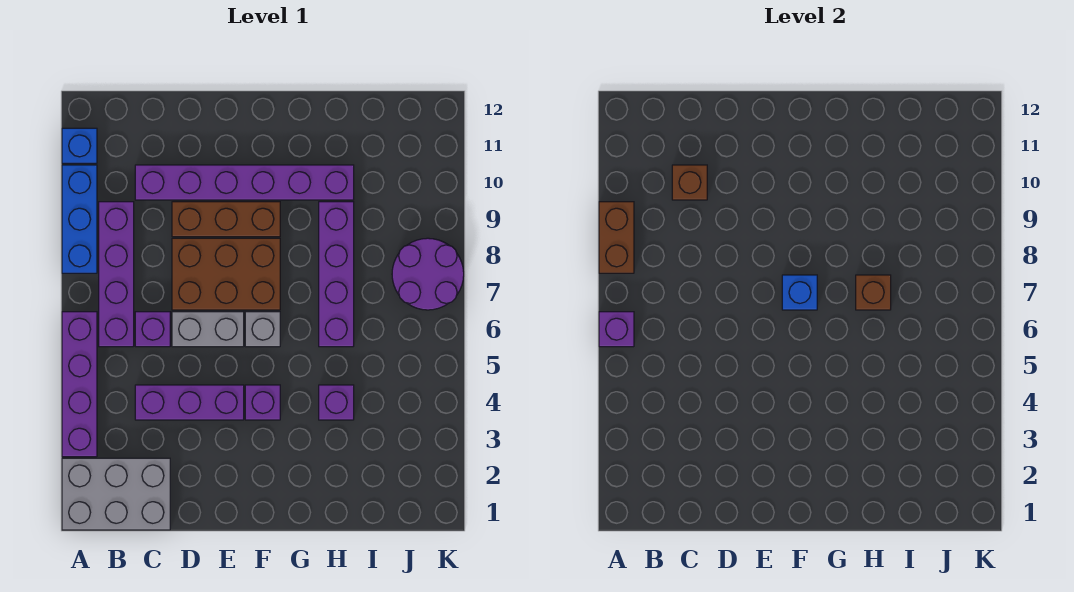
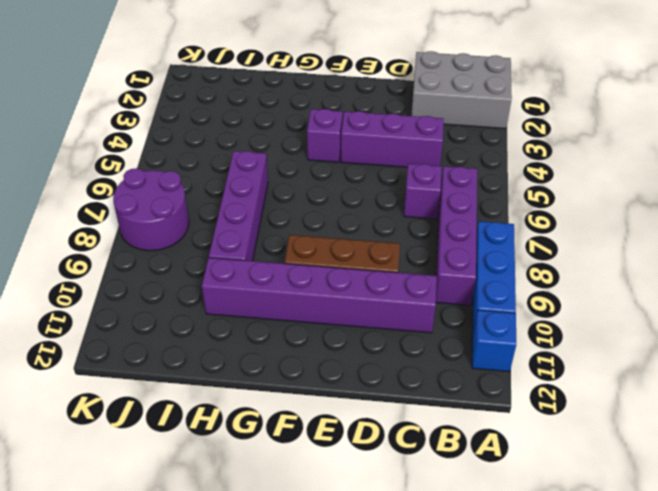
none -> purple 1x4 brick [62,312,97,457]
none -> grey 1x2 brick [172,312,244,347]
none -> brown 2x3 brick [172,238,280,310]

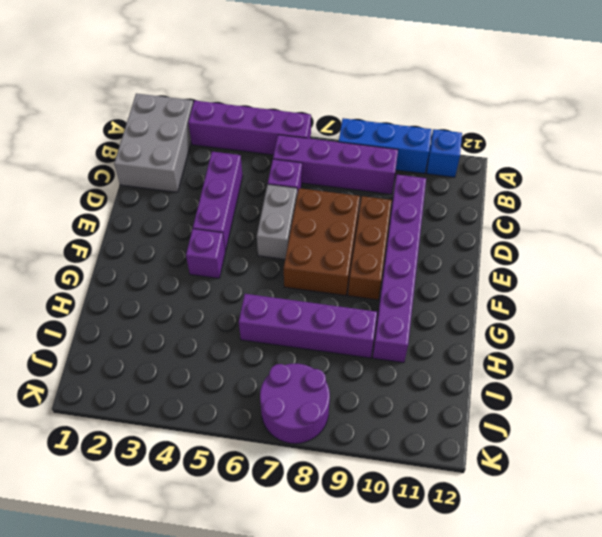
none -> grey 1x1 brick [245,312,280,347]
none -> purple 1x1 brick [319,385,354,420]
none -> purple 1x1 brick [599,312,634,347]

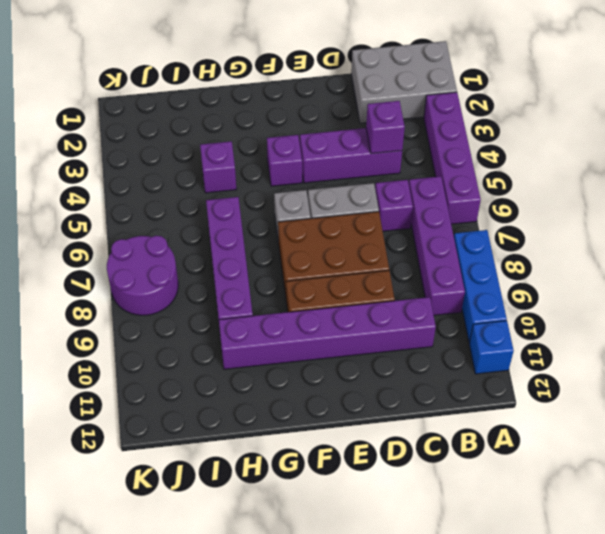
purple 1x1 brick [366,101,405,154] -> purple 1x1 brick moved to [599,312,634,347]
none -> brown 1x2 brick [599,202,634,273]
none -> brown 1x1 brick [672,165,707,200]
none -> blue 1x1 brick [782,275,817,310]

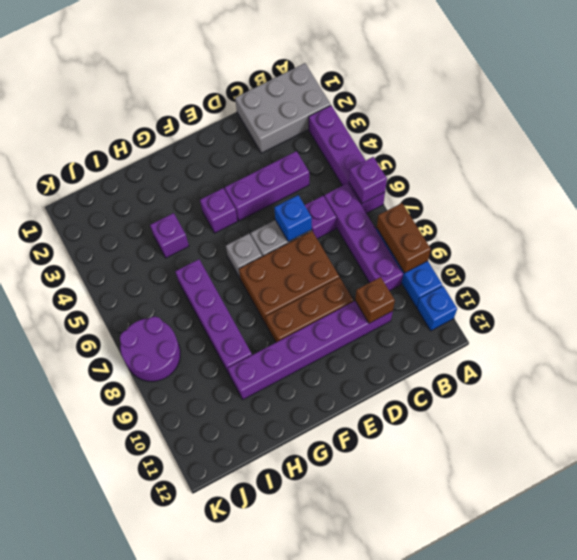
blue 1x1 brick [274,195,312,242] -> blue 1x1 brick moved to [782,275,817,310]
none -> brown 1x1 brick [856,275,891,310]

